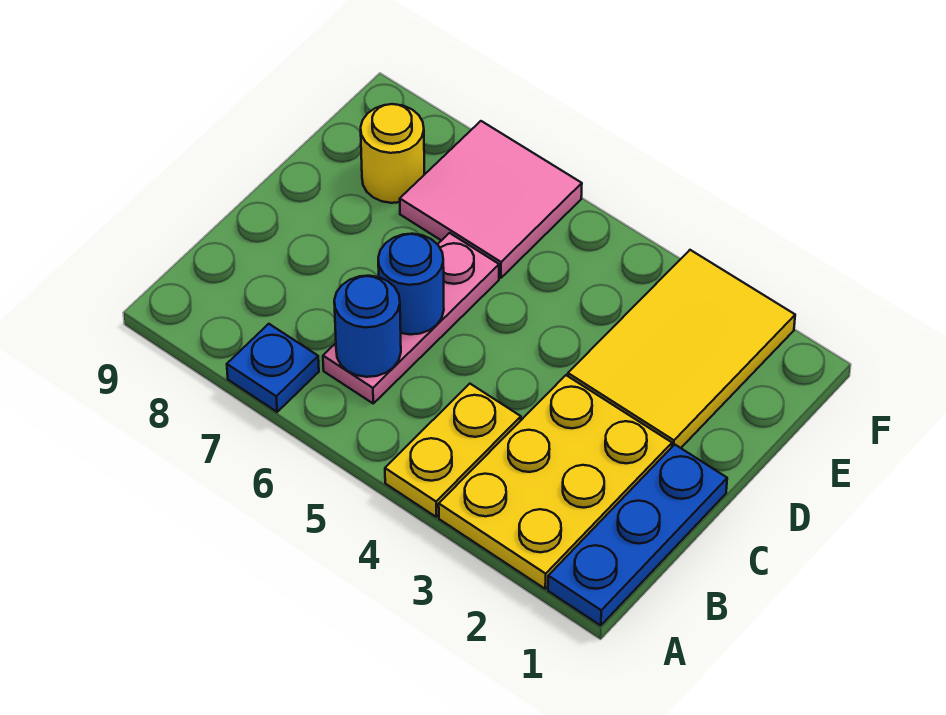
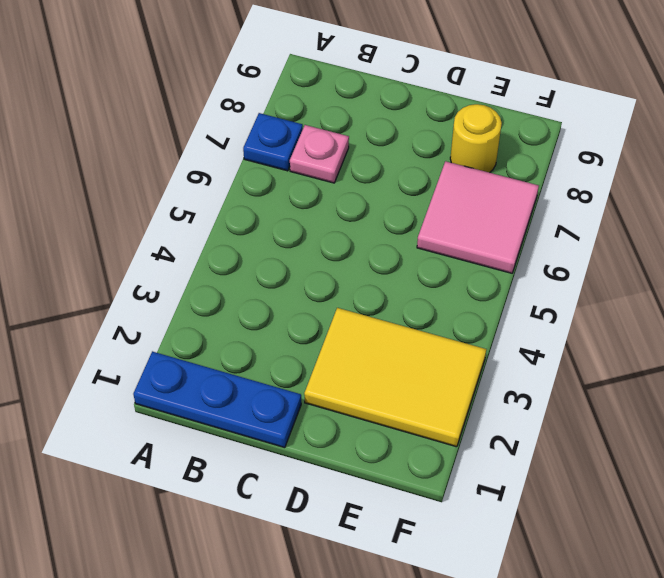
pink 1x1 plate [290,125,349,183] -> none
none -> yellow 2x3 plate [439,375,672,589]
none -> yellow 1x2 plate [385,384,521,517]

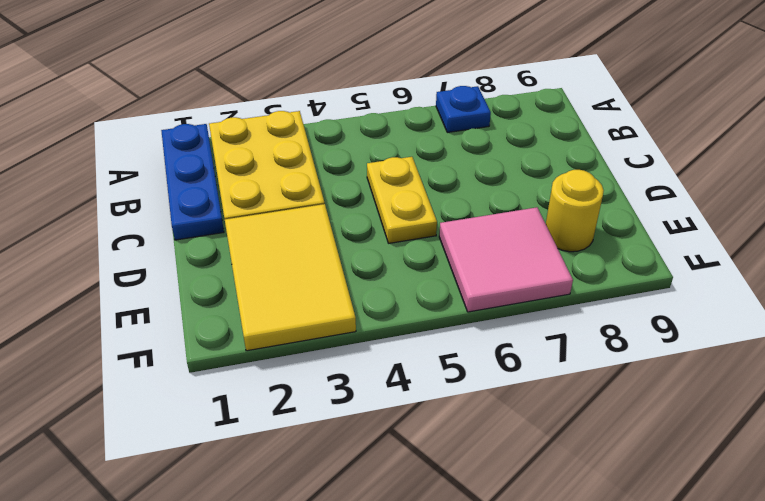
yellow 1x2 plate [367,157,437,243] -> yellow 1x2 plate moved to [385,384,521,517]
none -> pink 1x3 plate [323,233,499,403]
none -> blue 1x1 round brick [334,276,401,377]

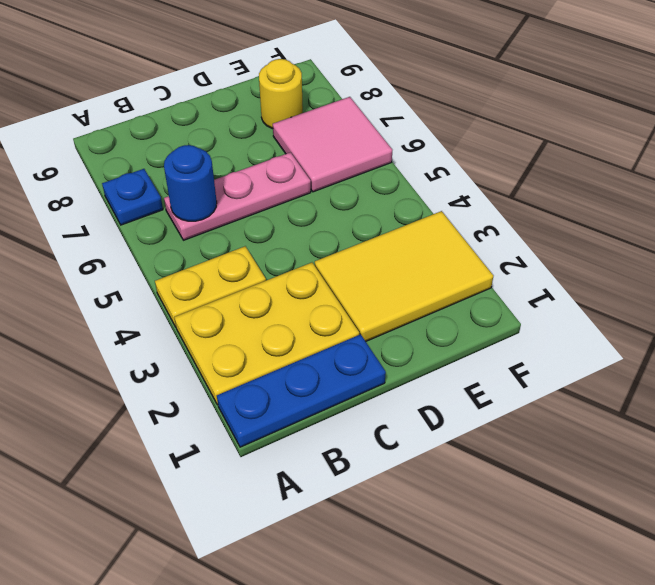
none -> blue 1x1 round brick [378,234,444,334]

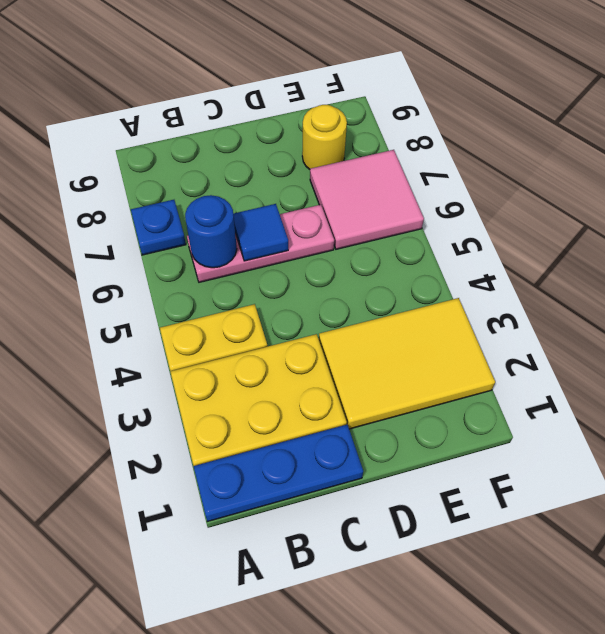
blue 1x1 tile [233,204,288,261] -> blue 1x1 round brick [378,234,444,334]

